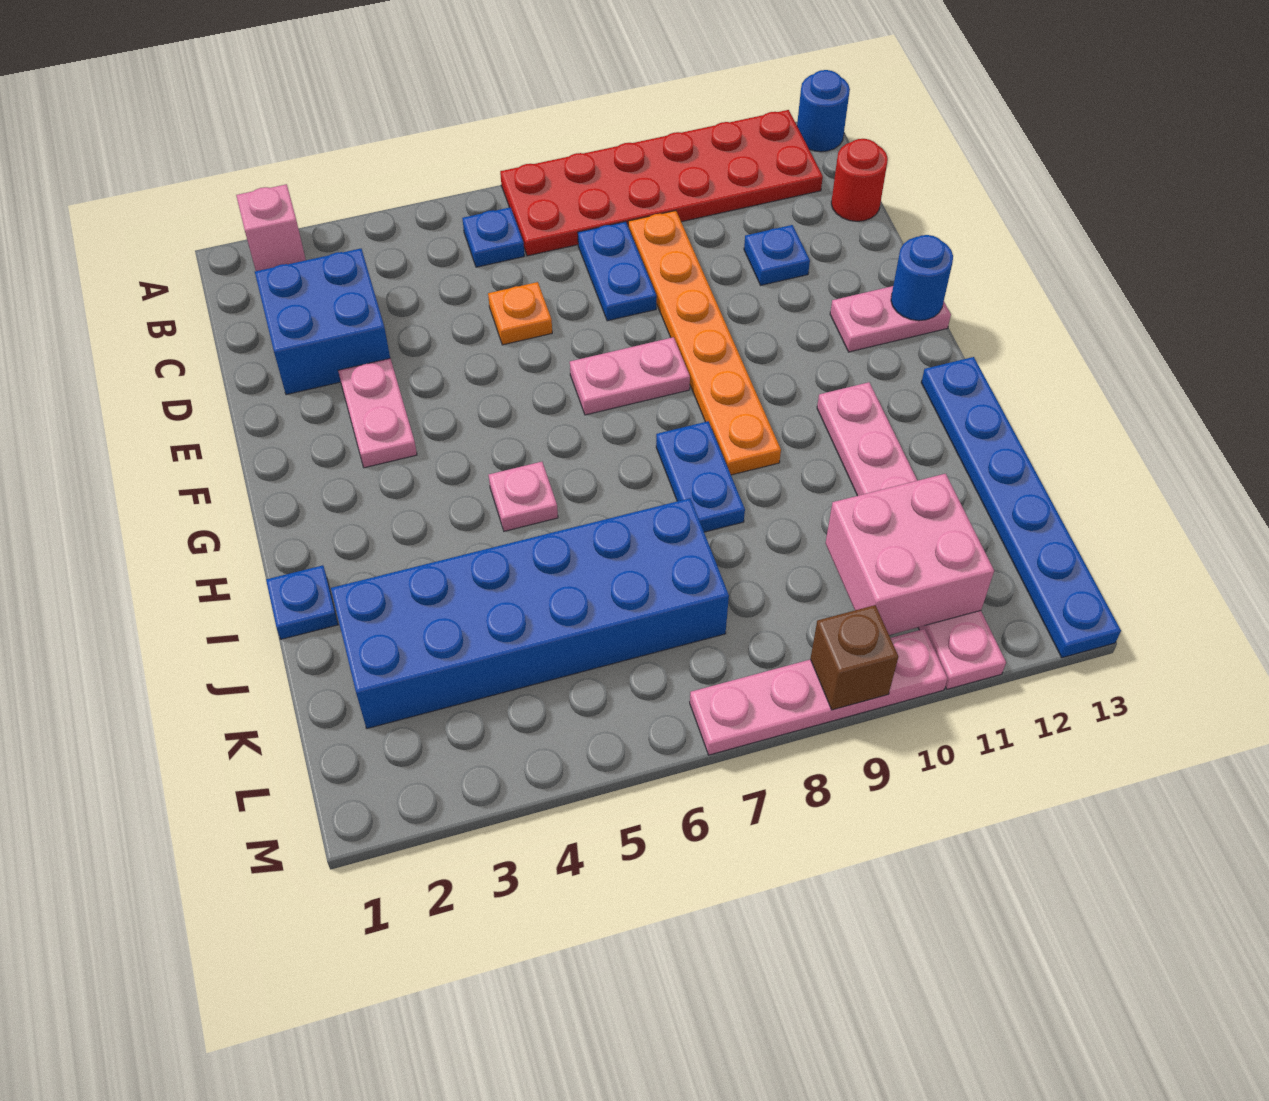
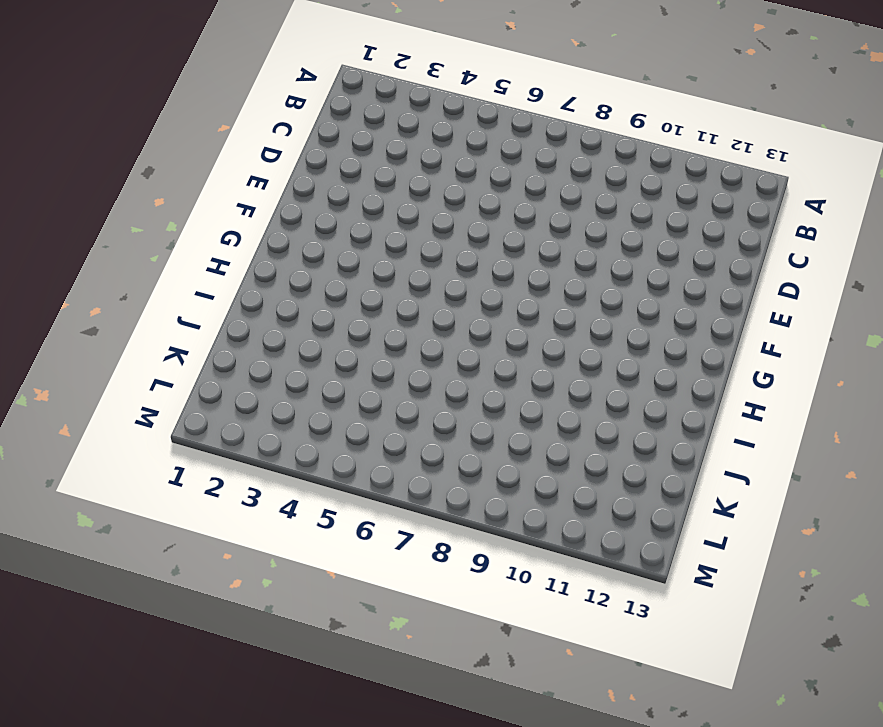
none -> pink 1x1 brick [236,184,306,271]
none -> red 2x6 plate [500,110,823,256]
none -> blue 1x1 round brick [797,70,850,152]

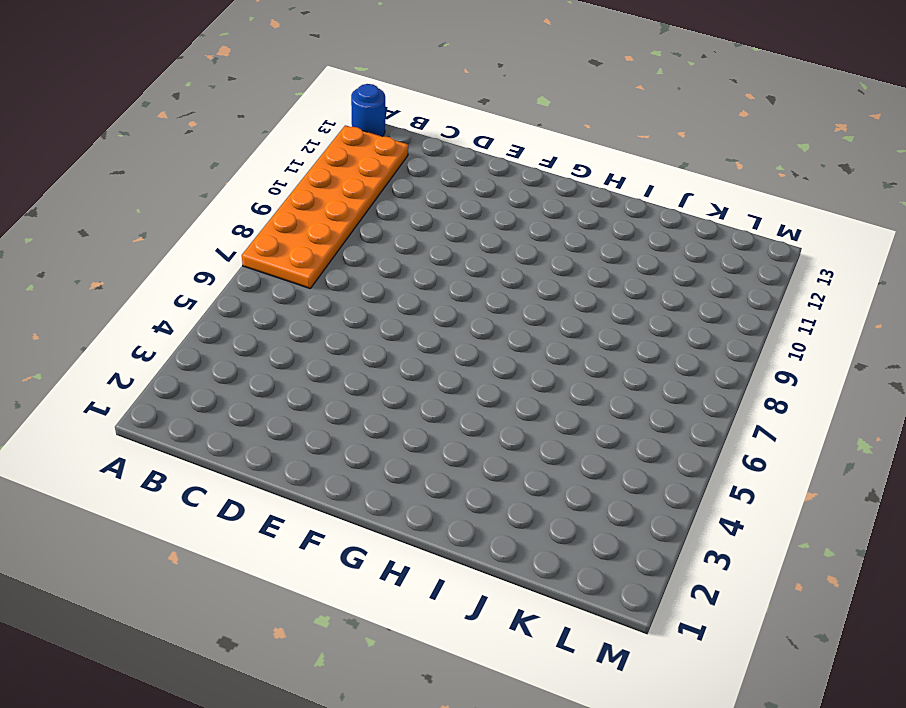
orange 2x6 plate [242,125,408,288] -> red 2x6 plate [500,110,823,256]
none -> pink 1x1 brick [236,184,306,271]
none -> blue 1x1 plate [462,207,525,267]
none -> blue 2x2 brick [255,249,390,395]

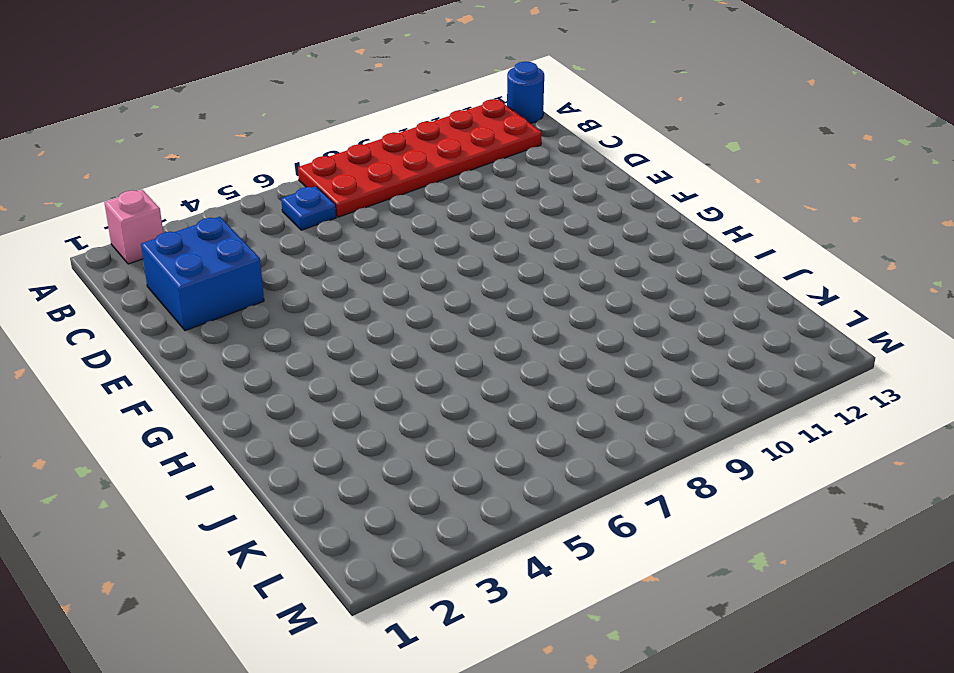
none -> blue 1x2 plate [578,222,657,321]
none -> orange 1x6 plate [628,211,781,475]
none -> red 1x1 round brick [831,139,888,221]

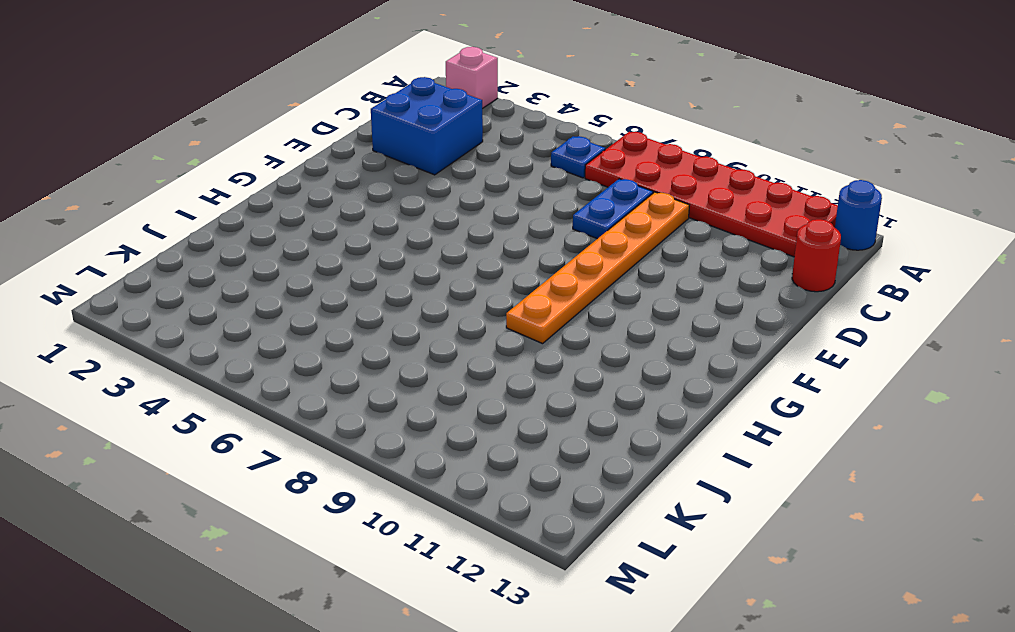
none -> orange 1x1 plate [488,282,552,345]
none -> blue 1x1 plate [744,225,810,285]
none -> pink 1x2 plate [338,358,417,468]

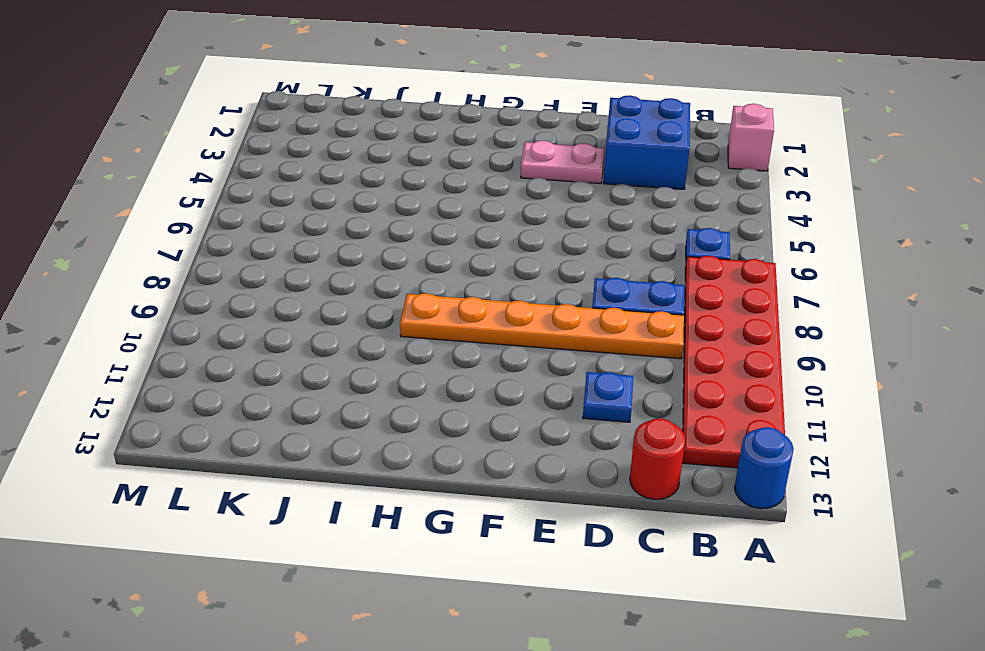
none -> orange 1x1 plate [488,282,552,345]
none -> pink 1x2 plate [570,337,690,415]
none -> pink 1x2 plate [830,286,951,352]

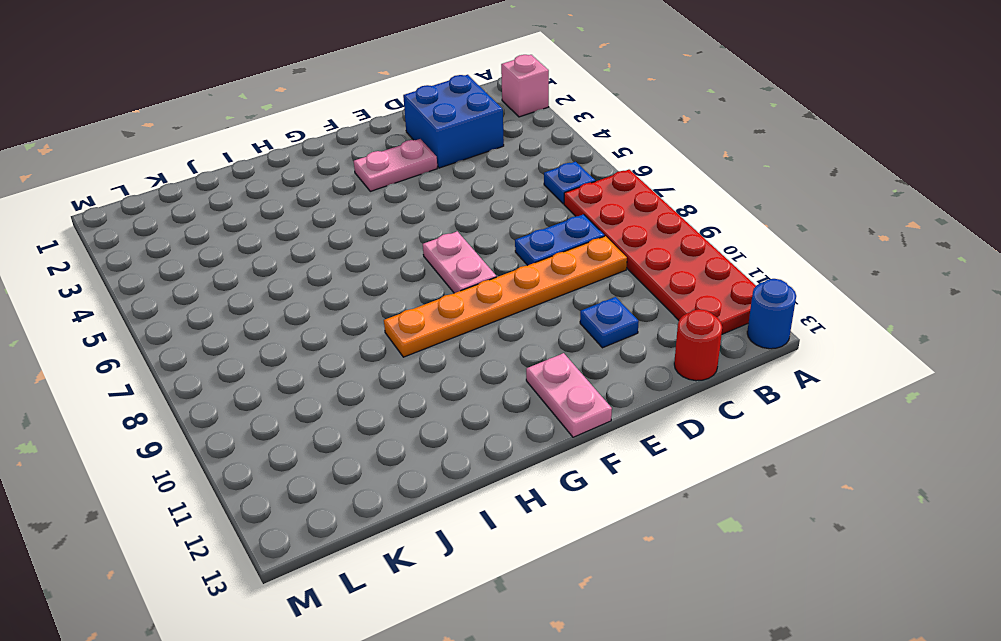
none -> orange 1x1 plate [488,282,552,345]
none -> pink 1x1 plate [489,462,558,531]
none -> blue 1x2 plate [656,421,745,532]

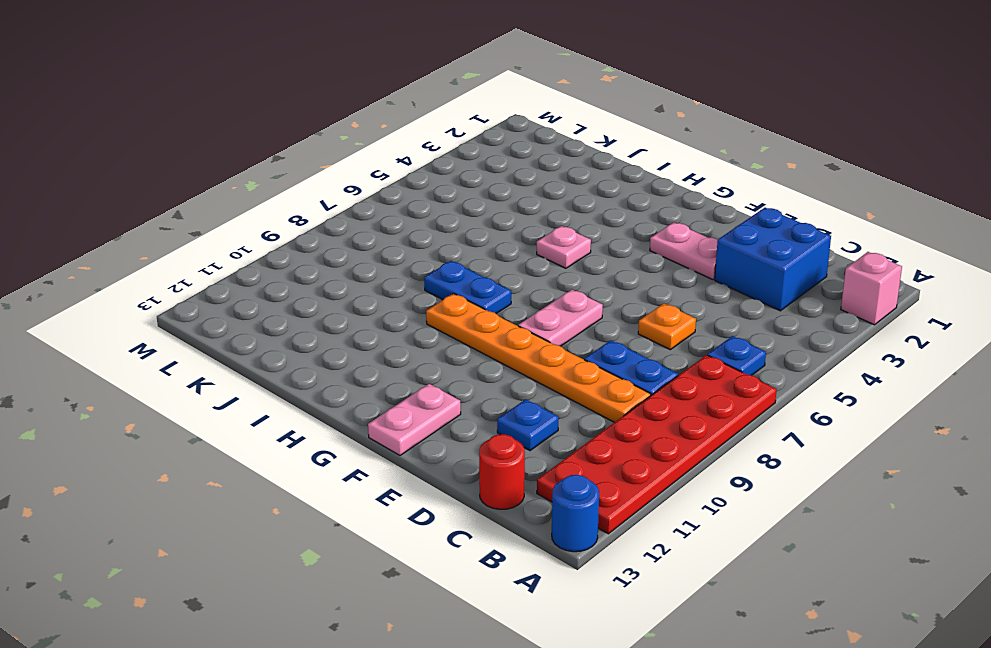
none -> pink 1x6 plate [817,382,1006,689]
none -> blue 1x6 plate [921,357,1121,658]
none -> blue 1x1 plate [266,565,338,639]

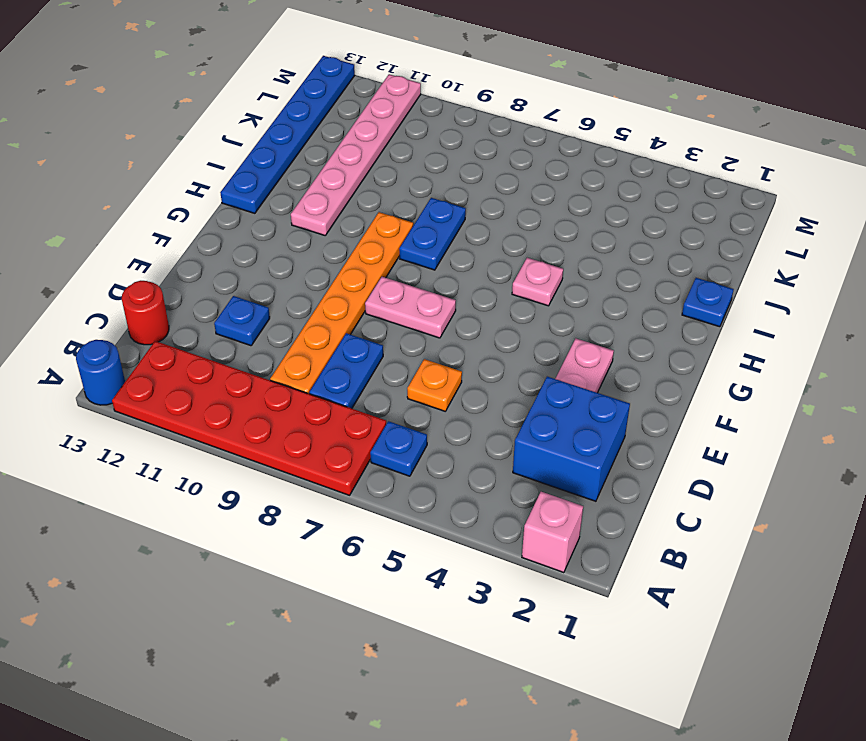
none -> pink 1x2 plate [830,286,951,352]
none -> blue 2x6 brick [331,498,729,729]
none -> pink 1x4 plate [690,629,948,755]

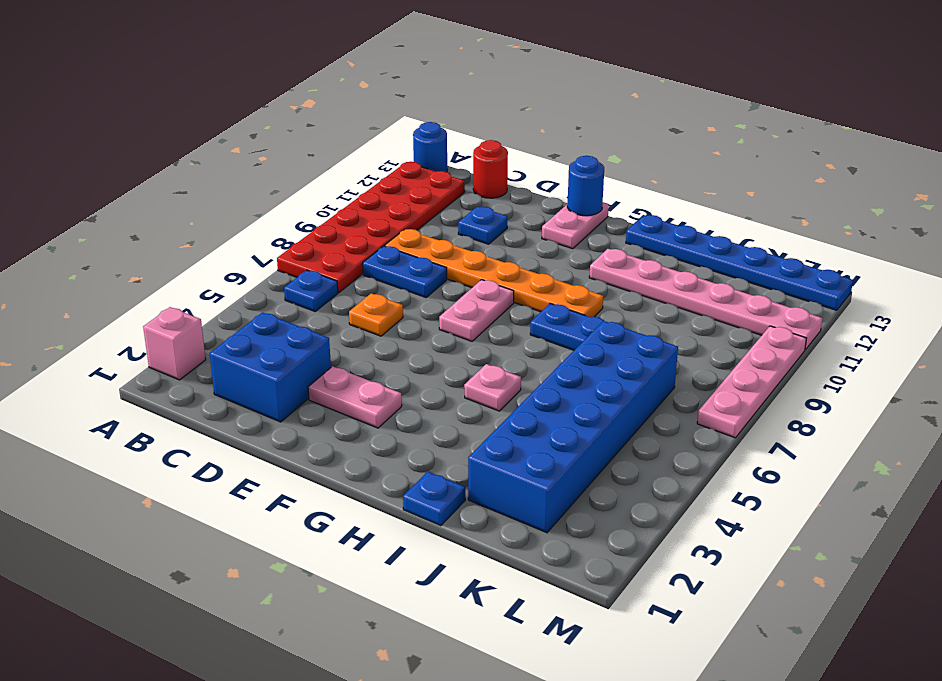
none -> pink 2x2 brick [825,474,994,635]
none -> brown 1x1 brick [810,605,898,710]

